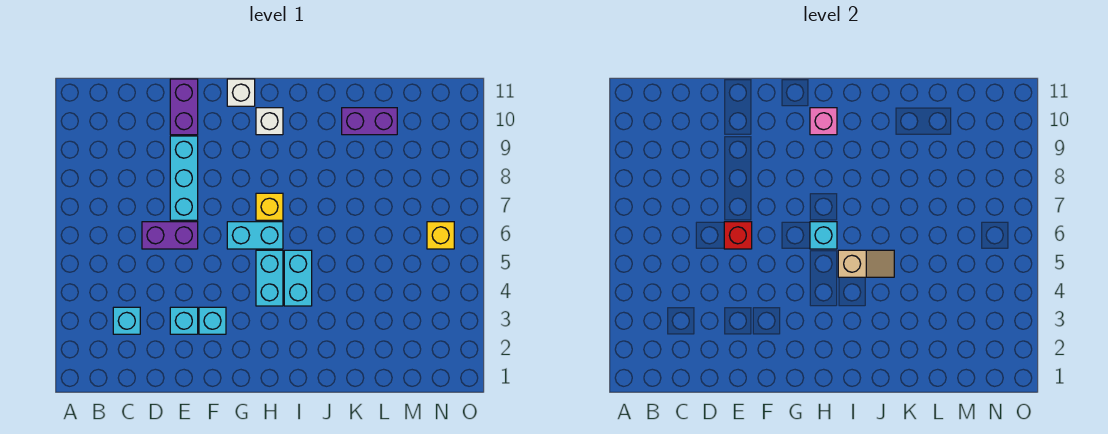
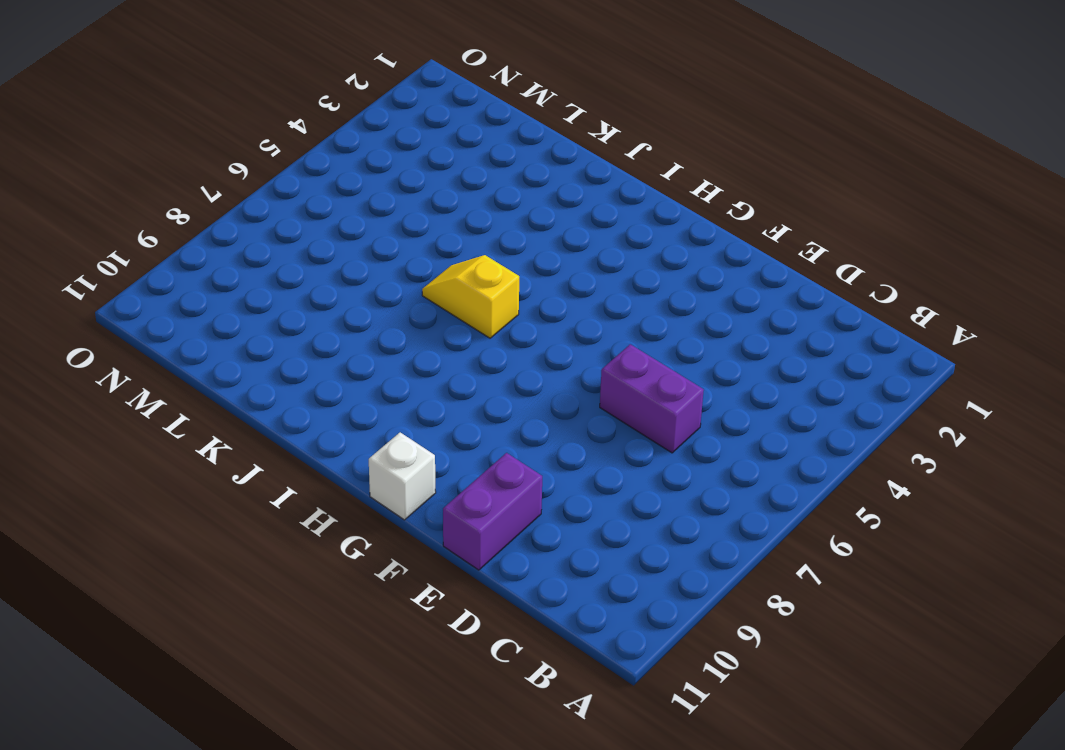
yellow 1x2 slope [422,255,519,338] -> none
none -> cyan 1x1 brick [113,307,140,334]
none -> cyan 1x1 brick [170,307,198,334]
none -> cyan 1x3 brick [170,136,198,220]

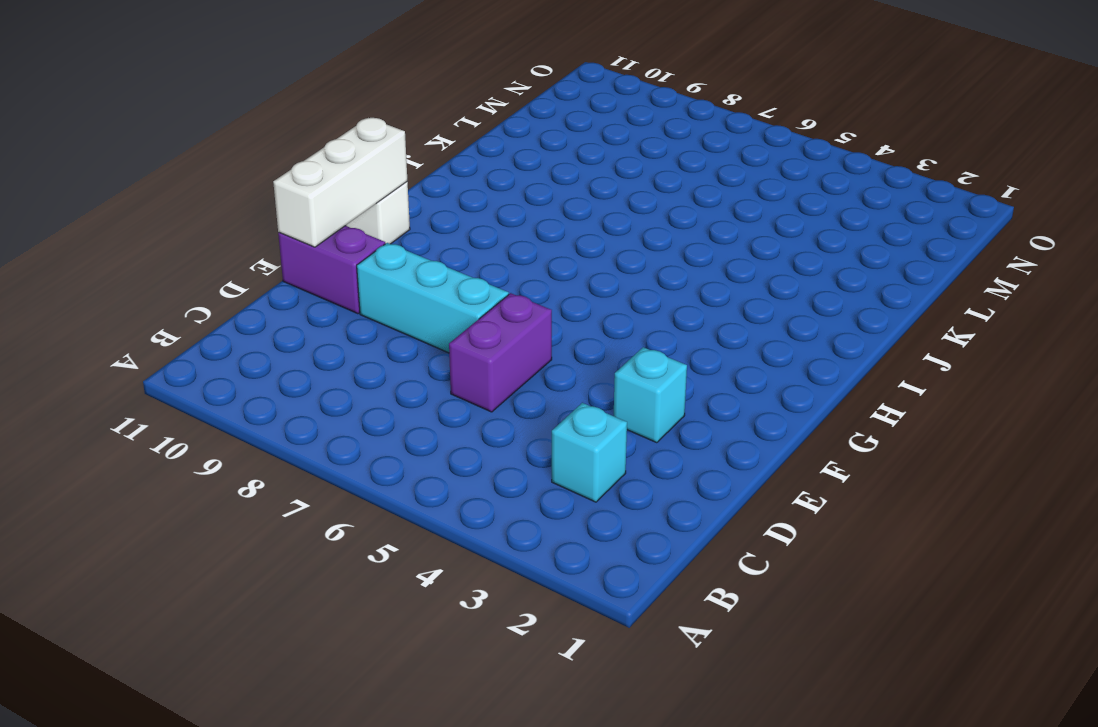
white 1x3 brick [273,118,407,247] -> none
none -> cyan 1x1 brick [199,307,226,334]
none -> cyan 1x2 brick [227,222,283,249]
none -> cyan 1x2 brick [256,250,283,306]

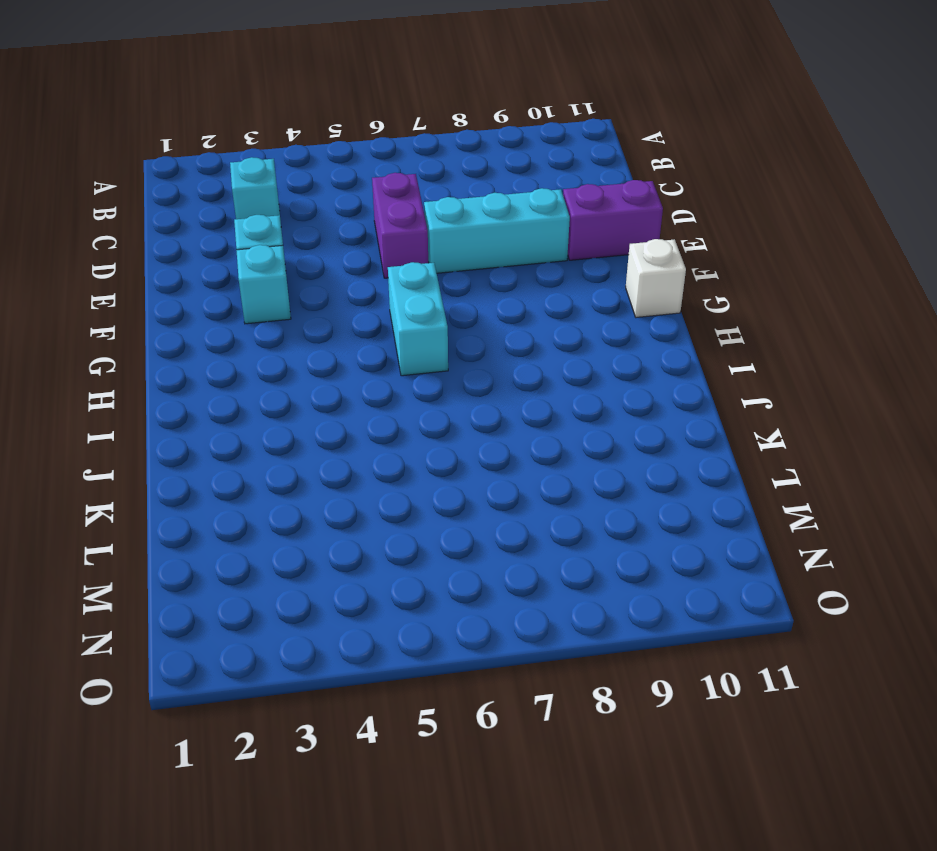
none -> cyan 1x2 brick [256,250,283,306]
none -> yellow 1x1 brick [256,193,283,220]
none -> white 1x1 brick [256,108,283,135]

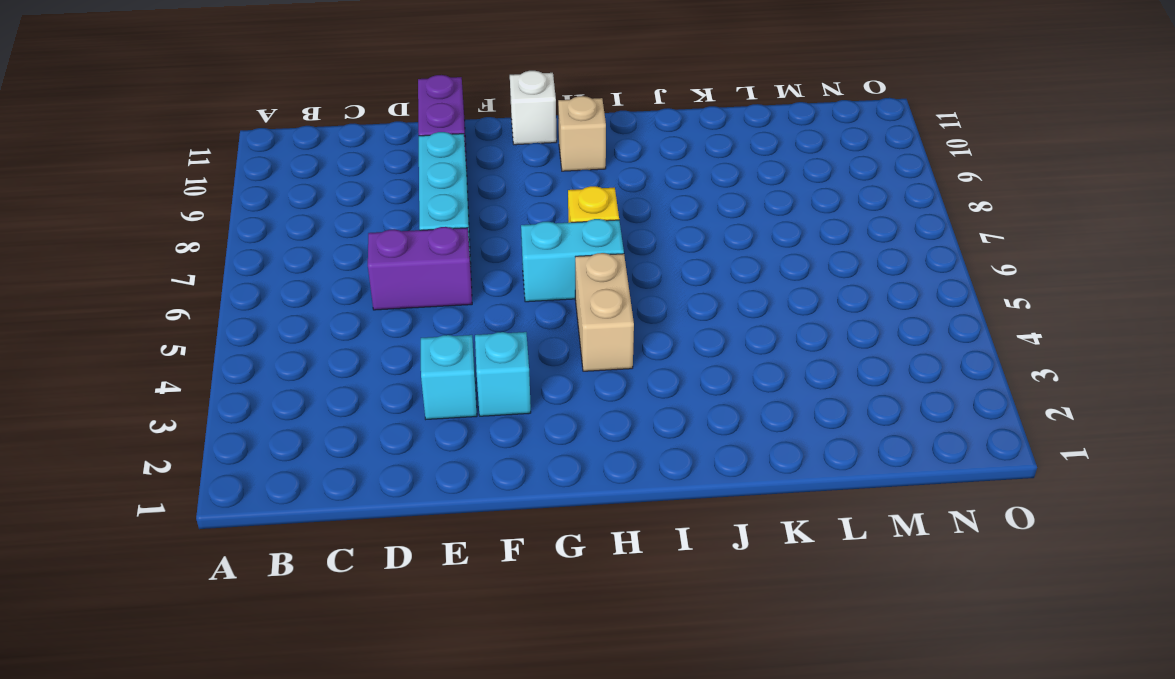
tan 1x2 brick [575,253,634,371] -> cyan 1x2 brick [256,250,283,306]
tan 1x1 brick [558,96,606,171] -> white 1x1 brick [256,108,283,135]
none -> cyan 1x1 brick [113,307,140,334]
none -> cyan 1x2 brick [284,250,312,306]
none -> purple 1x2 brick [342,108,397,135]

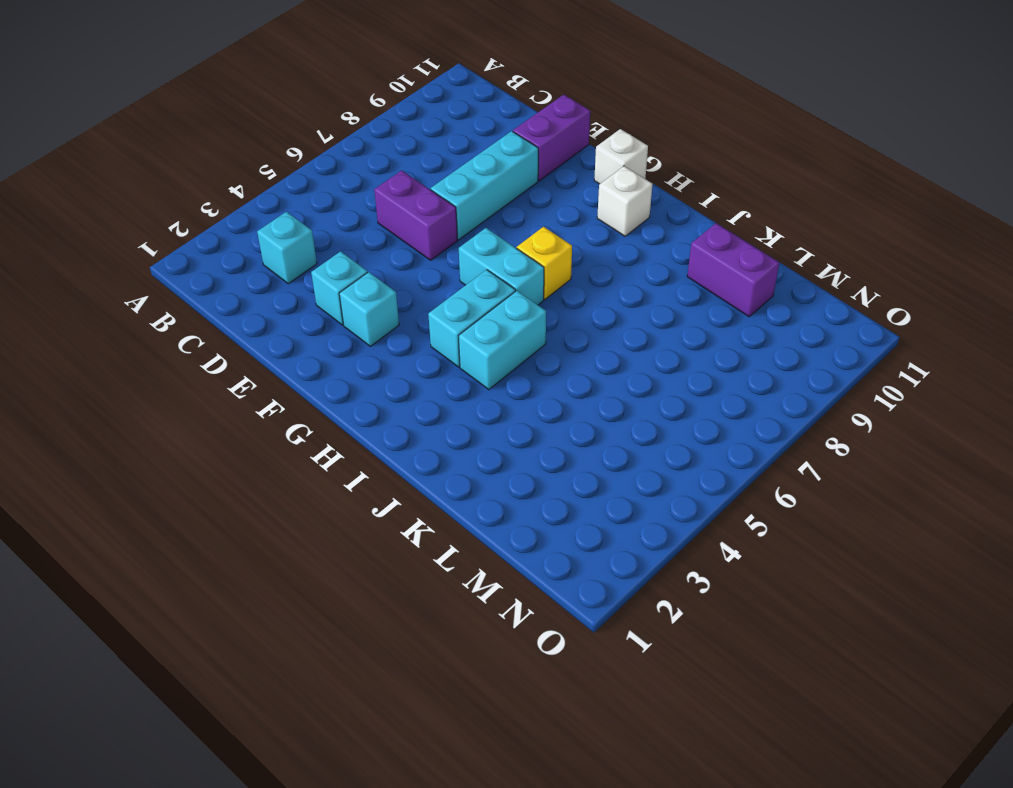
none -> yellow 1x1 brick [427,222,454,249]
none -> red 1x1 brick [724,222,752,249]
none -> cyan 1x1 brick [810,222,837,249]

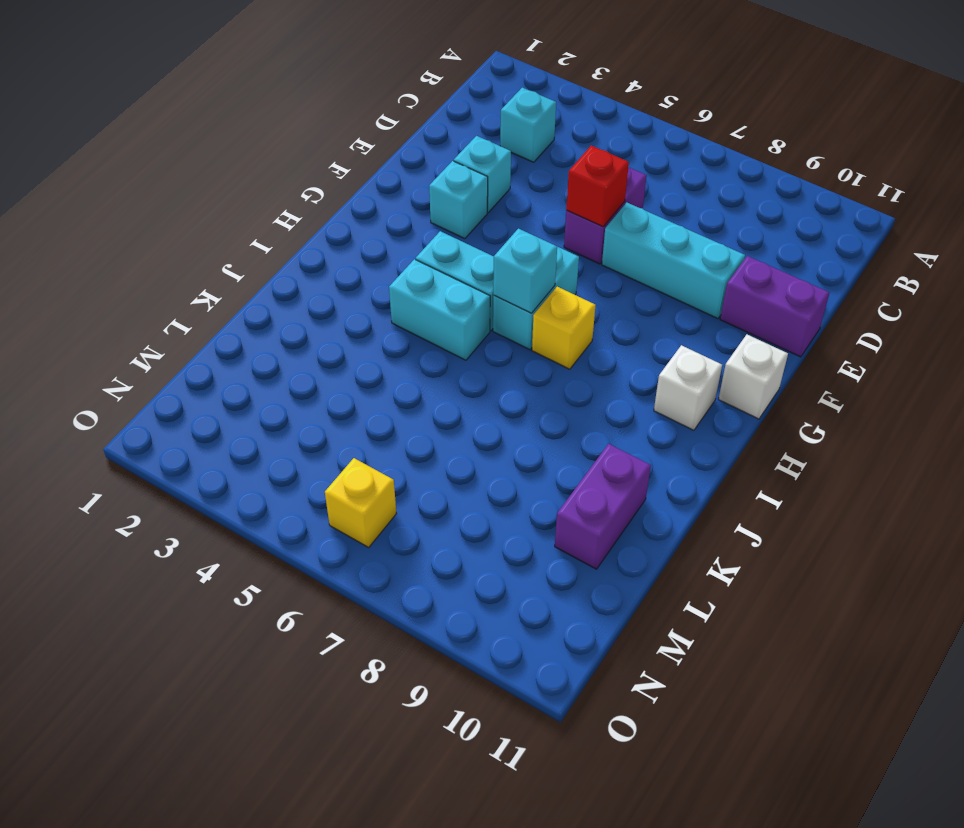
none -> pink 1x1 brick [810,108,837,135]
none -> tan 1x2 slope [838,250,894,277]

